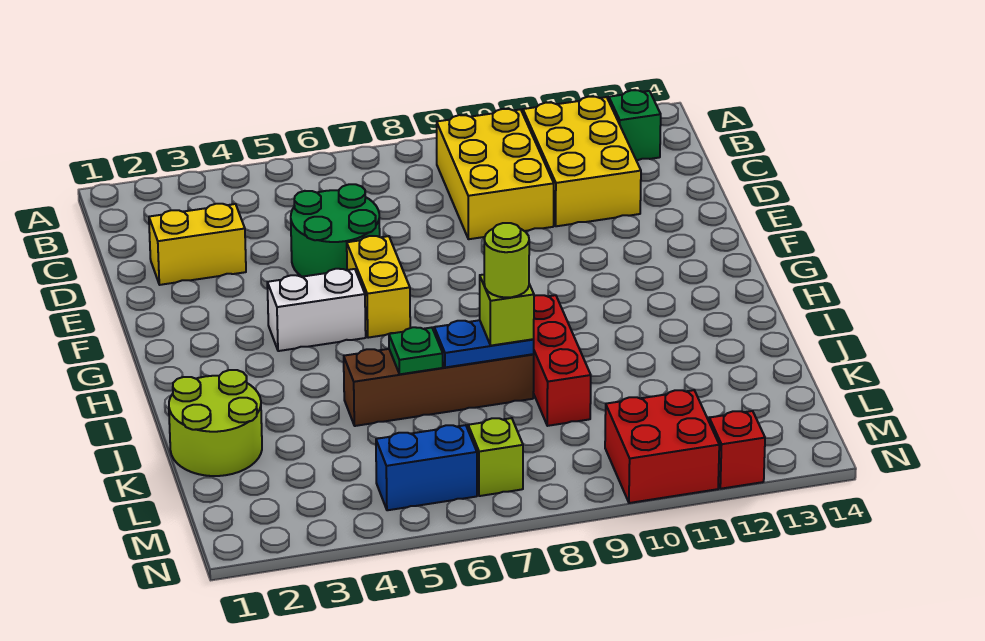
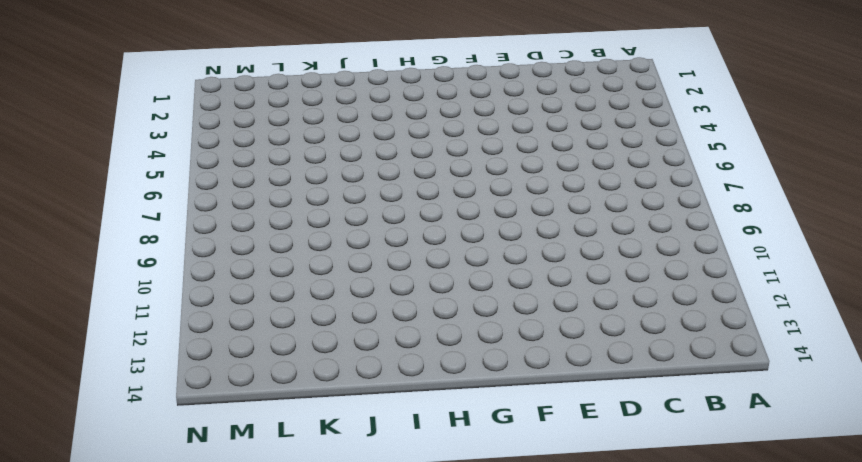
none -> yellow 2x3 brick [437,109,554,239]
none -> yellow 2x3 brick [523,97,641,226]
none -> green 1x1 brick [609,90,661,161]

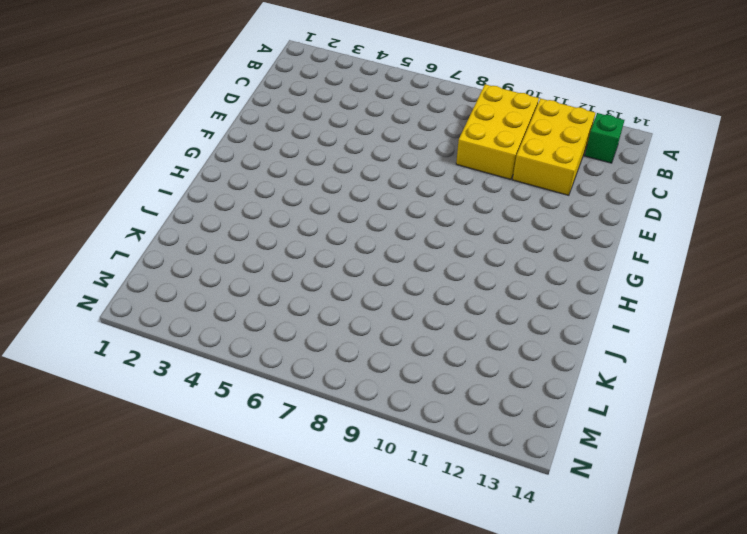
none -> yellow 1x2 brick [149,204,246,285]
none -> green 2x2 round brick [291,184,380,277]
none -> yellow 1x2 brick [347,236,410,338]

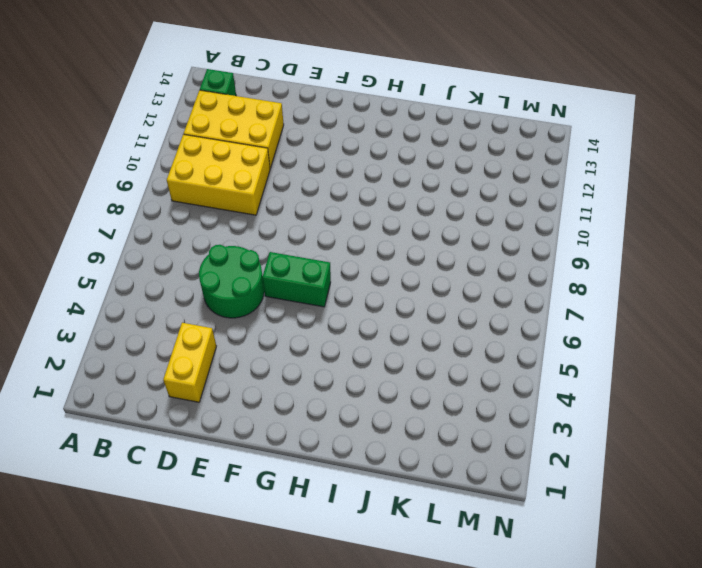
green 1x2 brick [262,252,331,307] -> yellow 1x2 brick [347,236,410,338]
none -> white 1x2 brick [267,269,366,351]
none -> red 1x3 brick [533,295,591,426]
none -> lime 2x2 round brick [169,370,262,476]

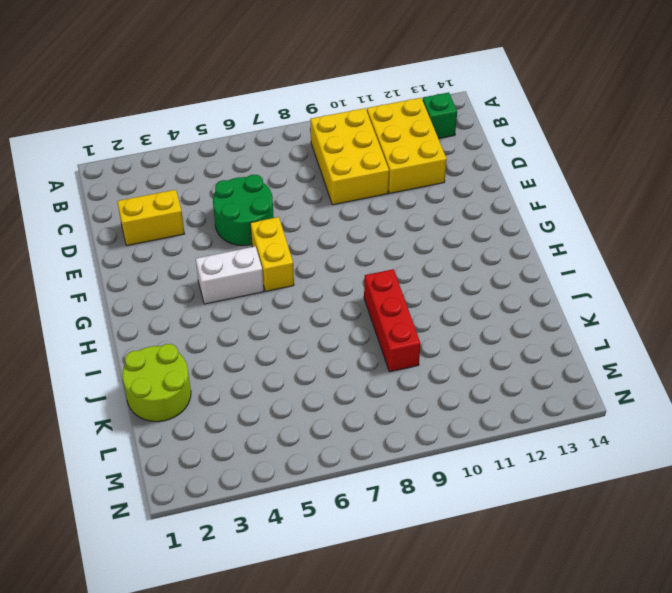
none -> brown 1x4 brick [344,349,534,426]
none -> blue 1x2 brick [376,425,477,510]
none -> lime 1x1 brick [468,418,523,496]

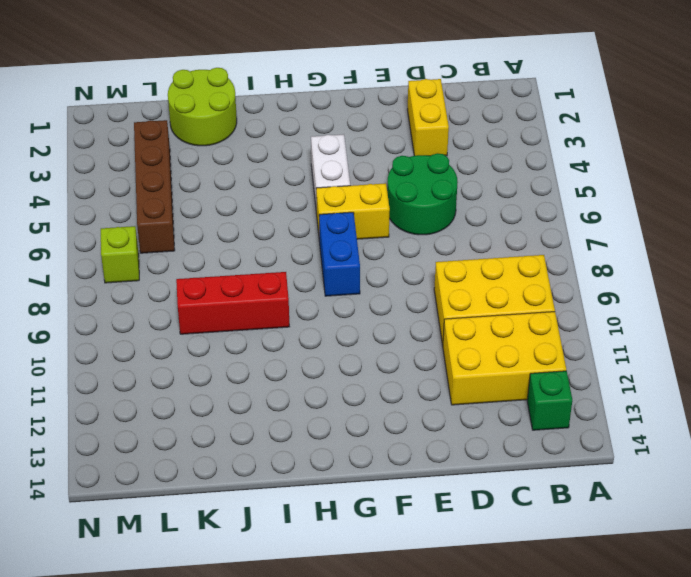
blue 1x2 brick [319,212,360,296] -> blue 1x2 brick moved to [376,425,477,510]
brown 1x4 brick [134,120,175,253] -> brown 1x4 brick moved to [344,349,534,426]
none -> red 2x2 brick [605,390,719,503]
none -> red 1x1 brick [709,411,765,489]
none -> green 1x1 plate [389,327,443,374]

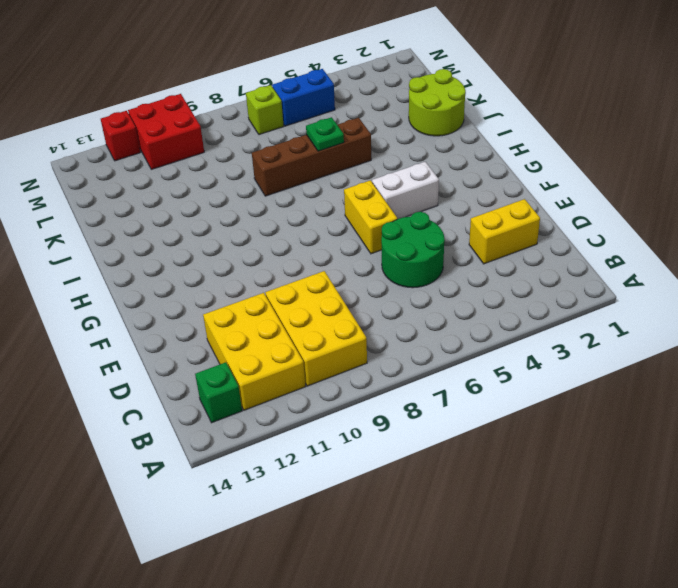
none -> red 1x3 brick [533,295,591,426]
none -> blue 1x2 plate [434,320,534,367]
none -> lime 1x1 brick [480,275,534,346]

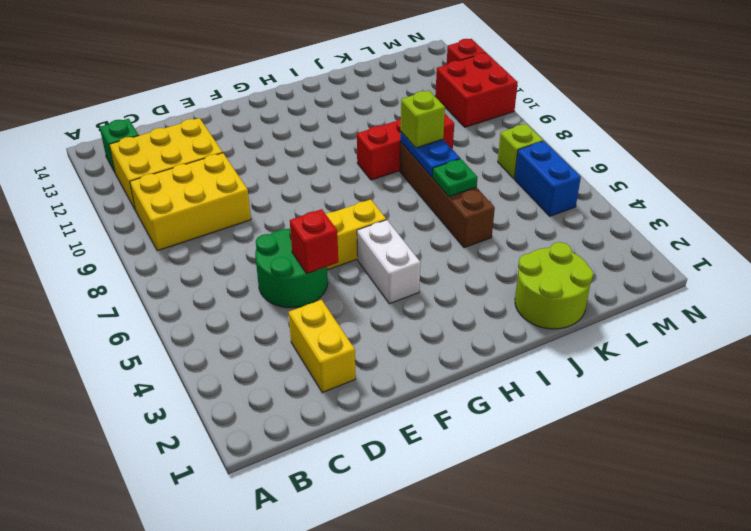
red 1x1 brick [290,209,338,274] -> none
none -> lime 1x1 round brick [484,223,529,298]

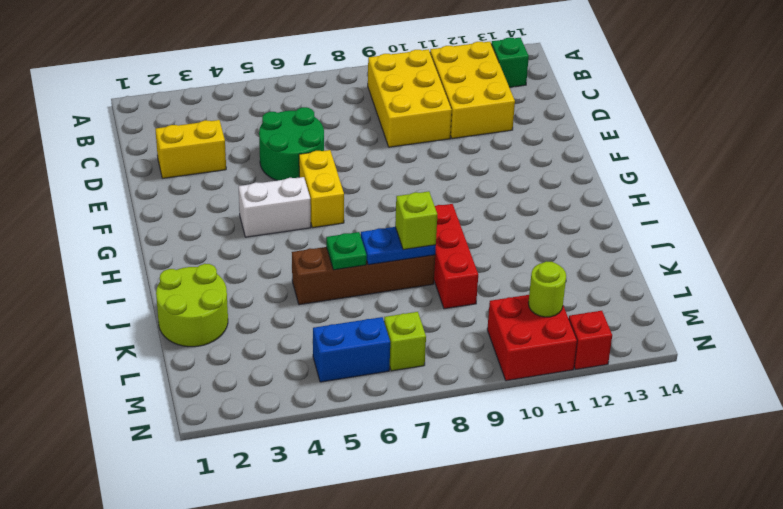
lime 1x1 round brick [528,261,566,317] -> lime 1x1 round brick moved to [484,223,529,298]

